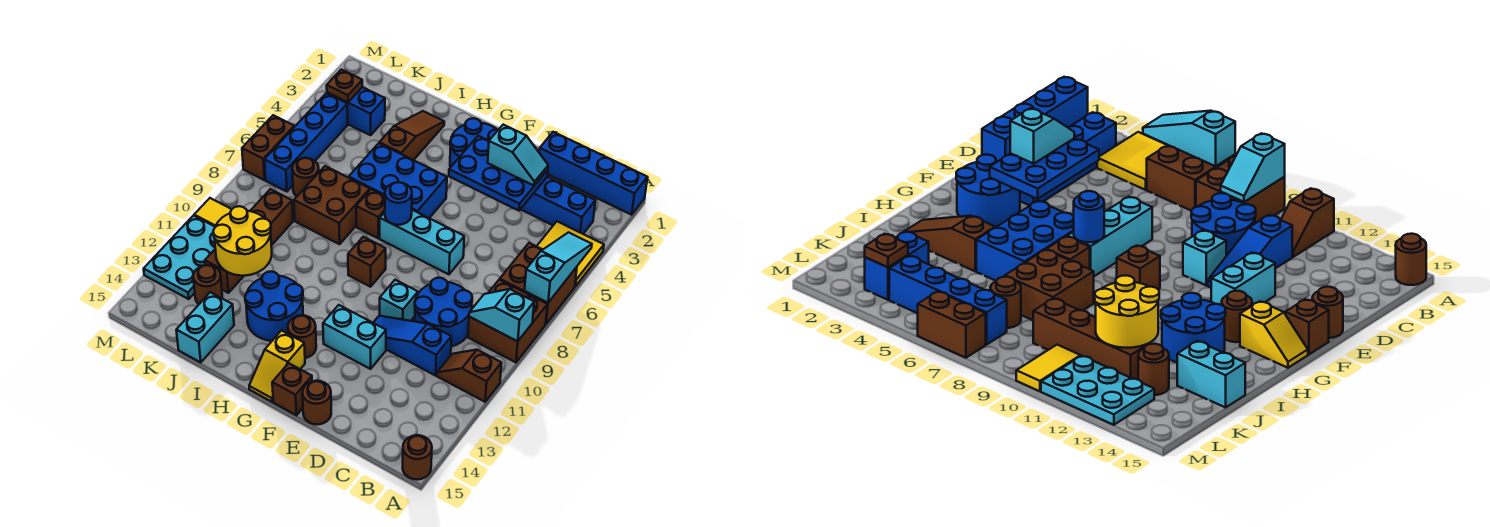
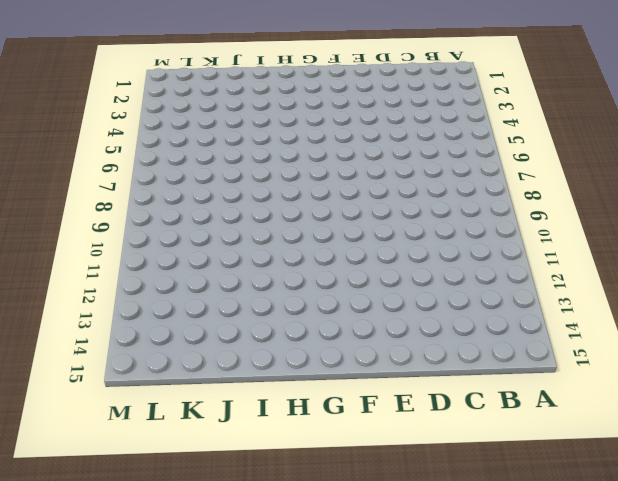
none -> blue 1x4 brick [539,132,648,215]
none -> yellow 2x2 tile [537,222,604,286]
none -> brown 2x2 brick [500,243,577,324]
none -> brown 2x2 brick [468,280,547,362]

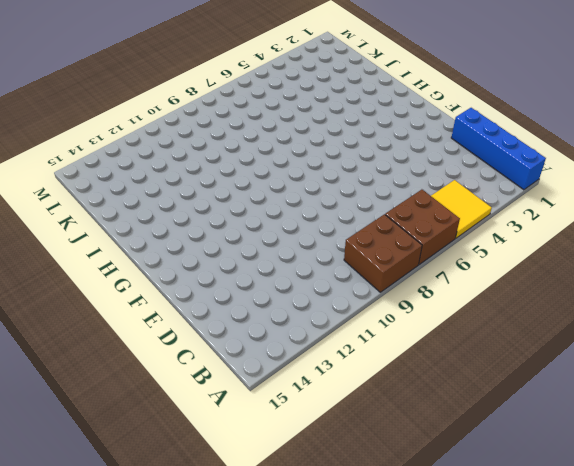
none -> brown 1x2 slope [437,350,502,402]
none -> brown 1x1 round brick [403,435,432,480]
none -> blue 1x4 brick [521,177,595,234]
none -> blue 2x2 round brick [415,278,472,346]

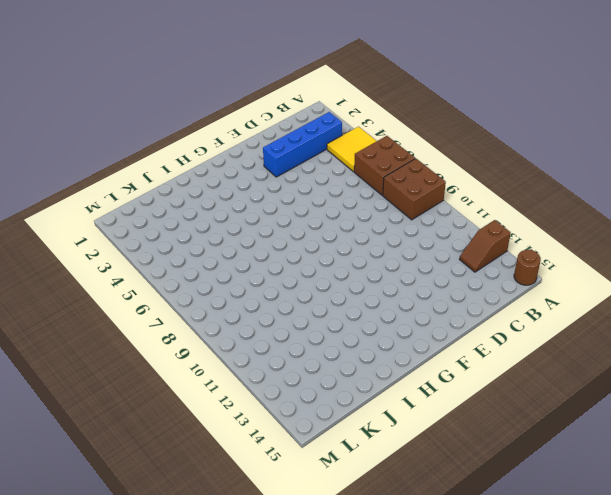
brown 1x2 slope [459,220,511,272] -> brown 1x2 slope moved to [437,350,502,402]
none -> blue 1x4 brick [539,132,648,215]
none -> blue 2x2 round brick [415,278,472,346]
none -> blue 1x3 slope [373,316,451,376]
none -> cyan 1x3 brick [380,210,464,274]

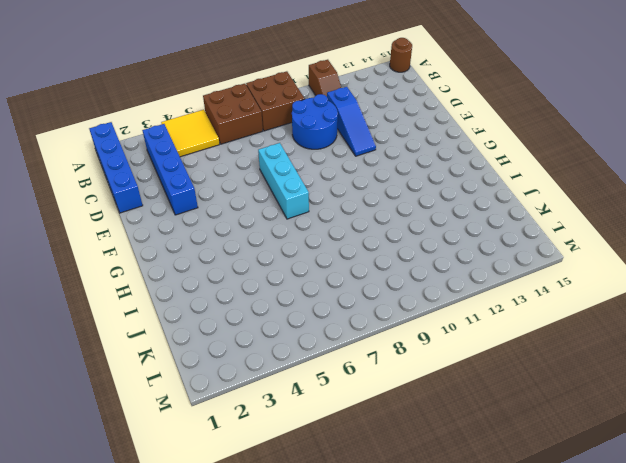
none -> cyan 1x1 brick [380,280,418,321]
none -> cyan 1x2 brick [323,305,386,369]
none -> brown 1x1 round brick [302,381,331,425]
none -> blue 2x2 round brick [450,118,498,168]

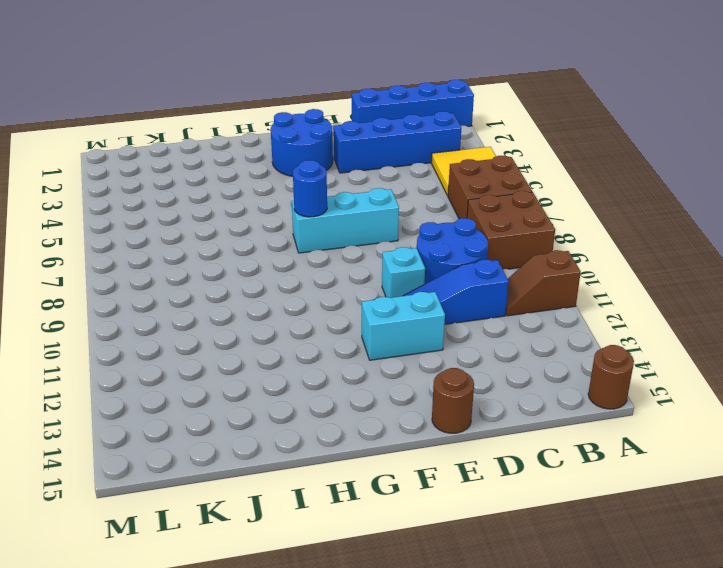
none -> brown 1x1 brick [272,363,312,415]
none -> blue 2x3 brick [349,143,447,218]
none -> brown 1x1 brick [348,237,386,287]
none -> brown 1x1 round brick [288,315,316,358]

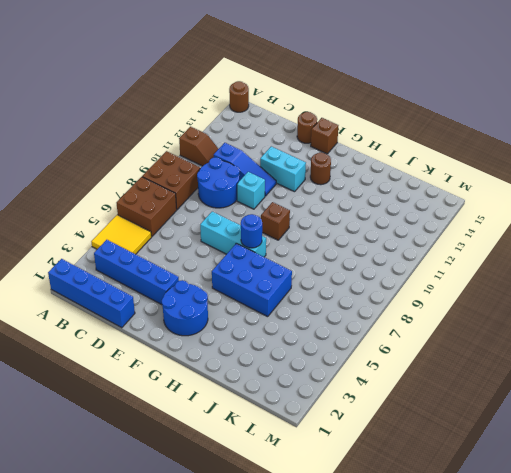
none -> yellow 1x2 slope [249,331,305,402]
none -> brown 1x1 brick [356,189,385,238]
none -> blue 2x2 round brick [245,271,303,341]
none -> brown 1x3 slope [379,111,444,160]

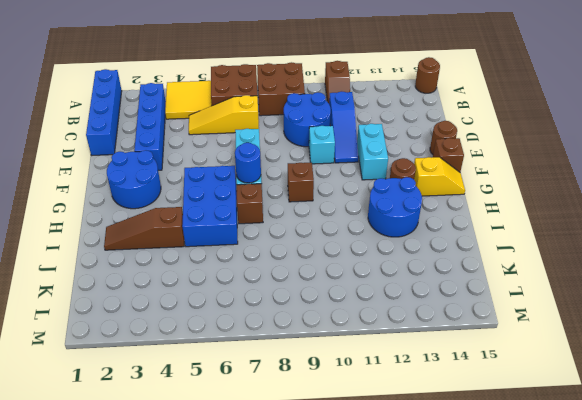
yellow 1x3 slope [189,95,259,135] -> none
none -> brown 2x2 brick [294,166,370,244]
none -> cyan 1x2 brick [176,292,234,363]
none -> blue 1x2 brick [327,87,385,135]
none -> brown 1x1 round brick [292,158,319,196]

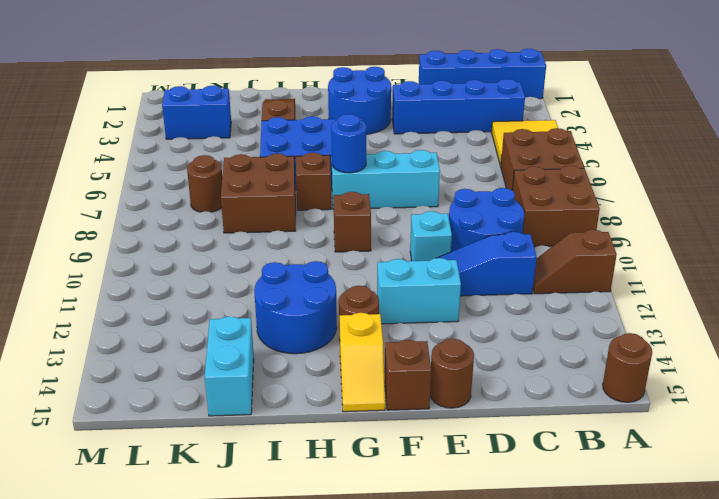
none -> brown 1x4 brick [205,189,293,293]
none -> brown 1x1 round brick [193,265,222,304]
none -> blue 1x4 brick [264,93,348,192]
none -> yellow 1x2 tile [194,198,232,226]

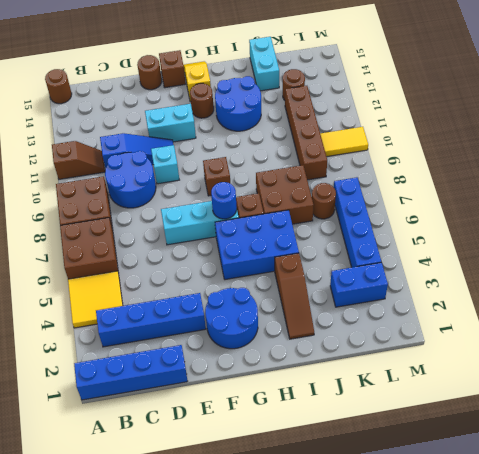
none -> cyan 2x3 plate [144,216,215,299]
none -> brown 1x2 brick [242,115,294,180]
none -> cyan 1x3 slope [525,232,592,303]
none -> cyan 1x2 slope [469,289,534,342]

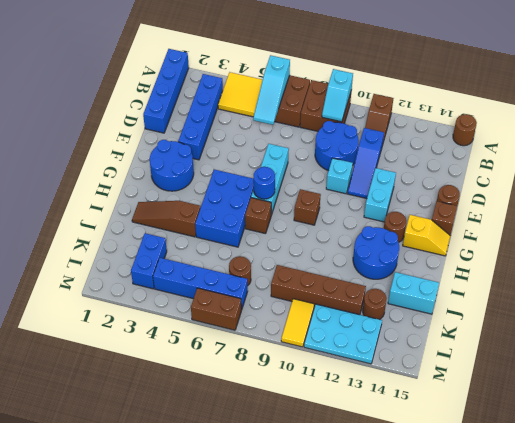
cyan 1x3 slope [253,55,290,125] -> cyan 1x3 slope turned to [525,232,592,303]
none -> brown 2x2 brick [294,166,370,244]
none -> blue 2x3 plate [449,136,548,211]
none -> yellow 2x2 round brick [213,206,272,276]
none -> brown 1x1 plate [327,70,362,102]

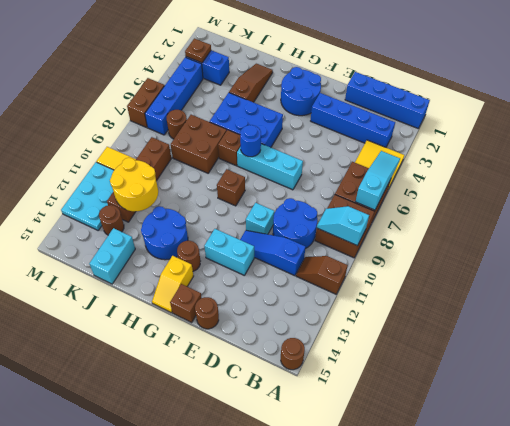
none -> blue 2x3 plate [449,136,548,211]
none -> cyan 1x2 slope [488,125,548,185]

